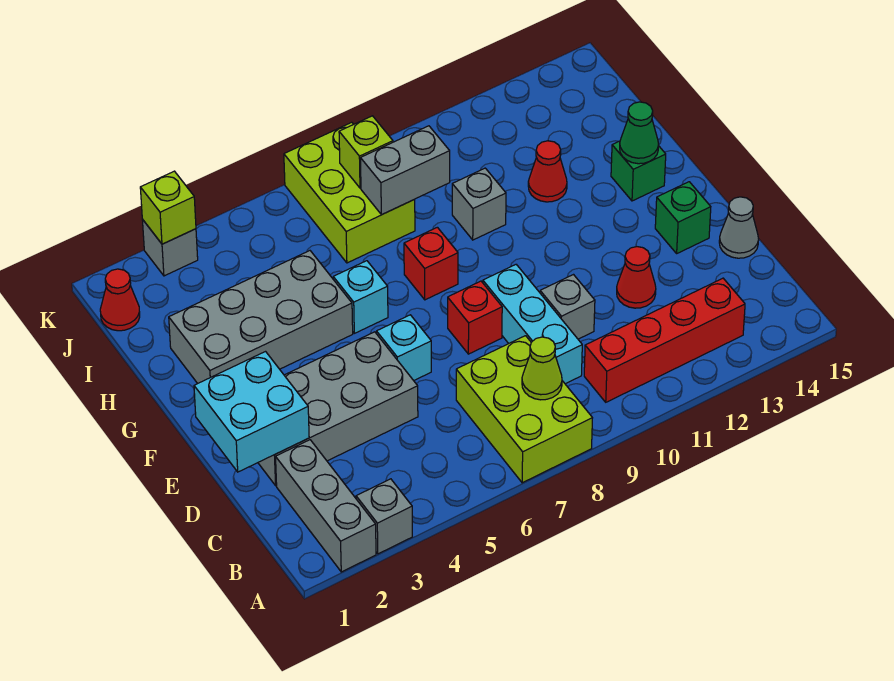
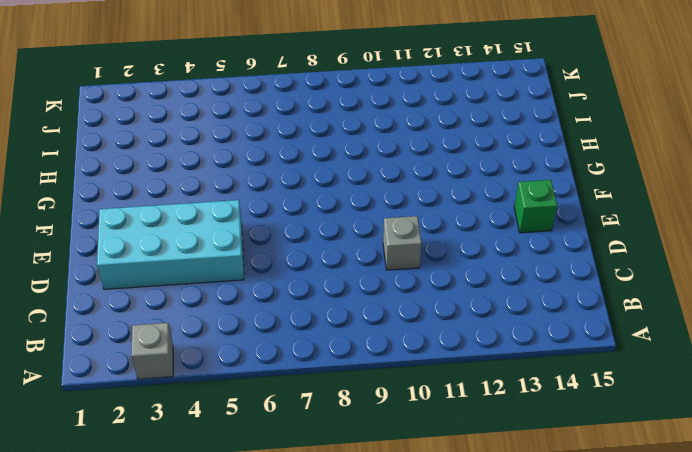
cyan 2x4 brick [97,200,244,289] -> grey 2x4 brick [258,332,418,486]
none -> grey 1x3 brick [276,440,376,572]
none -> lime 2x3 brick [456,336,592,483]
none -> red 1x4 brick [584,278,745,402]

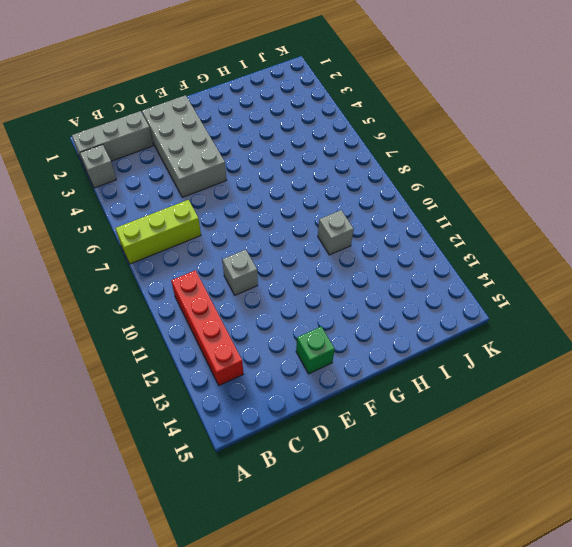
lime 1x3 brick [115,200,201,264] -> lime 2x3 brick [456,336,592,483]
none -> cyan 1x3 brick [483,265,582,384]
none -> red 1x1 cone [617,247,656,308]
none -> grey 1x1 cone [719,197,759,258]

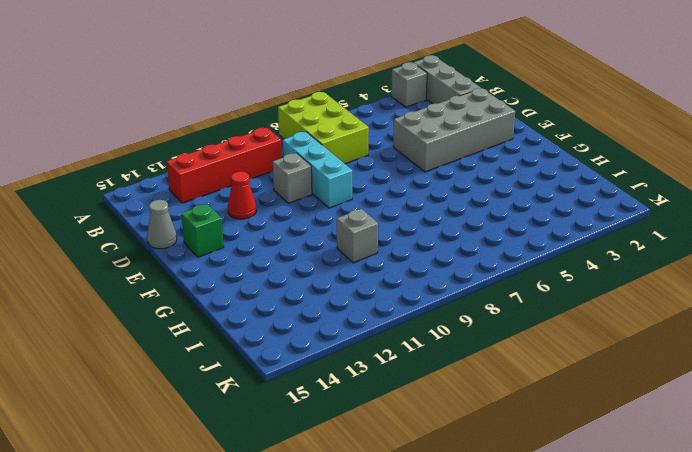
none -> cyan 1x1 brick [377,315,431,381]
none -> red 1x1 brick [448,281,502,354]
none -> grey 2x4 brick [169,251,353,384]

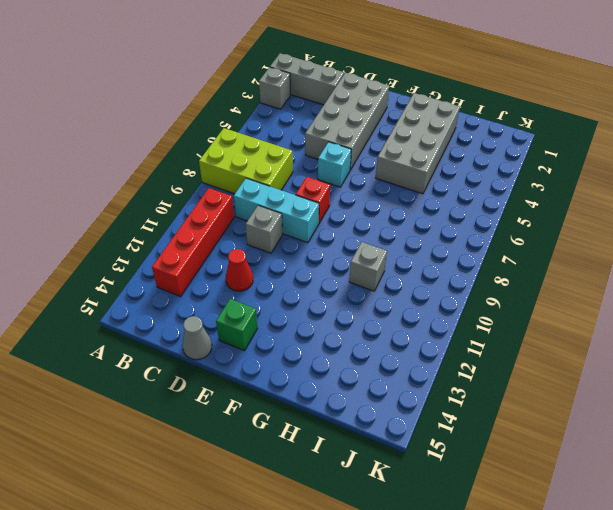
none -> cyan 1x1 brick [333,261,388,333]
none -> red 1x1 brick [404,227,458,300]
none -> green 1x1 brick [611,141,666,201]

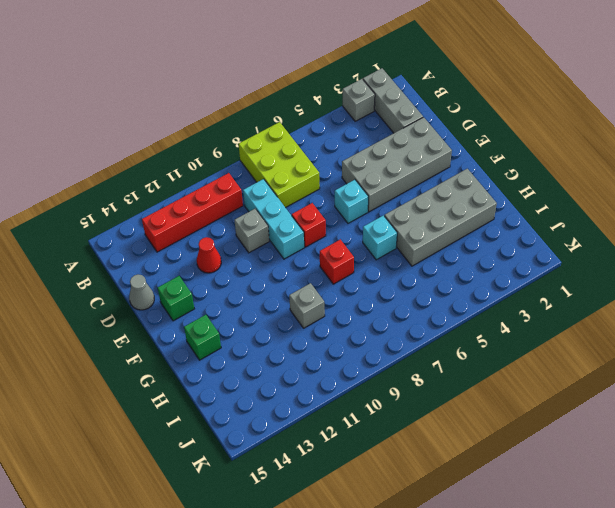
none -> red 1x1 cone [528,141,567,202]
none -> lime 2x3 brick [284,122,415,263]
none -> red 1x1 cone [100,269,140,331]

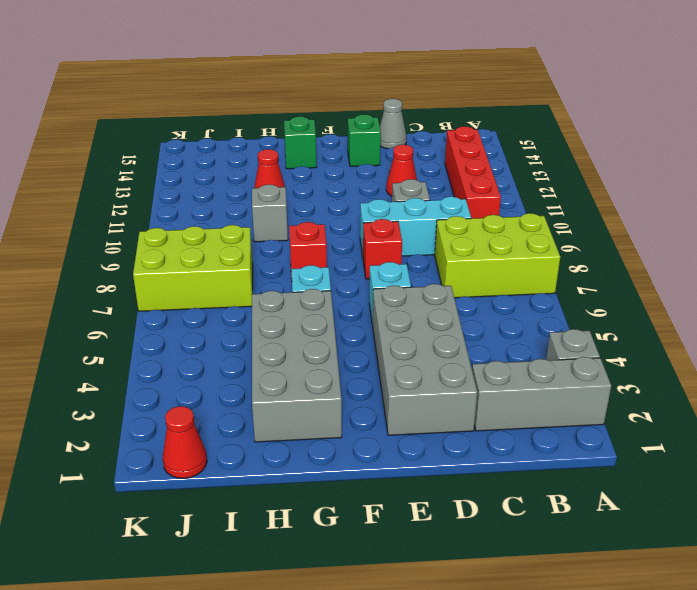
none -> grey 1x1 brick [142,219,198,276]
none -> lime 1x1 cone [522,337,562,400]
none -> cyan 2x2 brick [194,352,309,472]

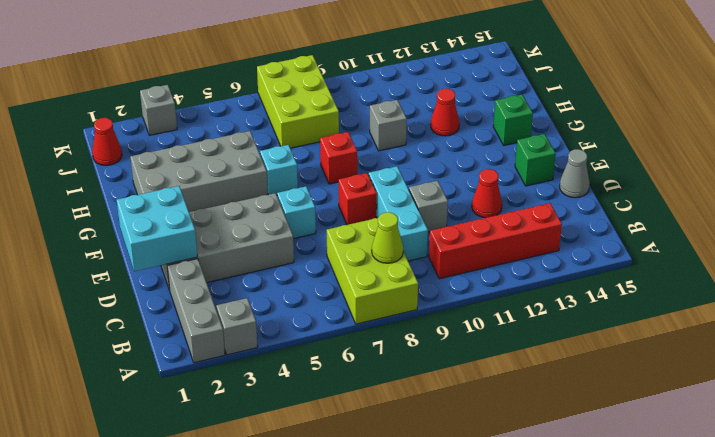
none -> green 1x1 cone [620,102,659,164]
none -> grey 1x2 brick [360,126,450,215]
none -> lime 1x1 brick [339,116,393,188]

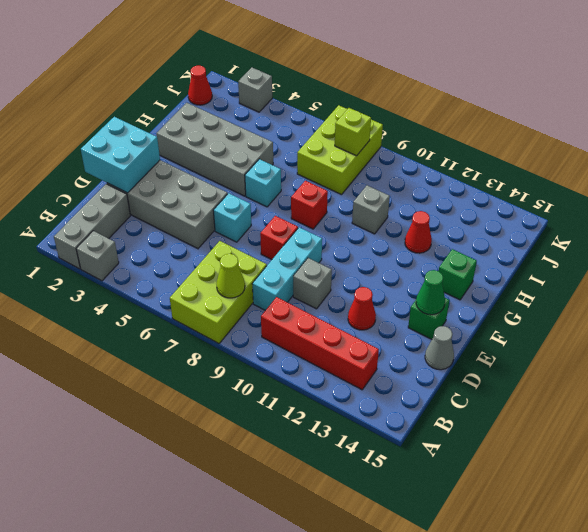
green 1x1 cone [416,270,445,315] -> green 1x1 cone moved to [620,102,659,164]
none -> grey 1x2 brick [360,126,450,215]
none -> lime 1x1 brick [140,171,196,244]

